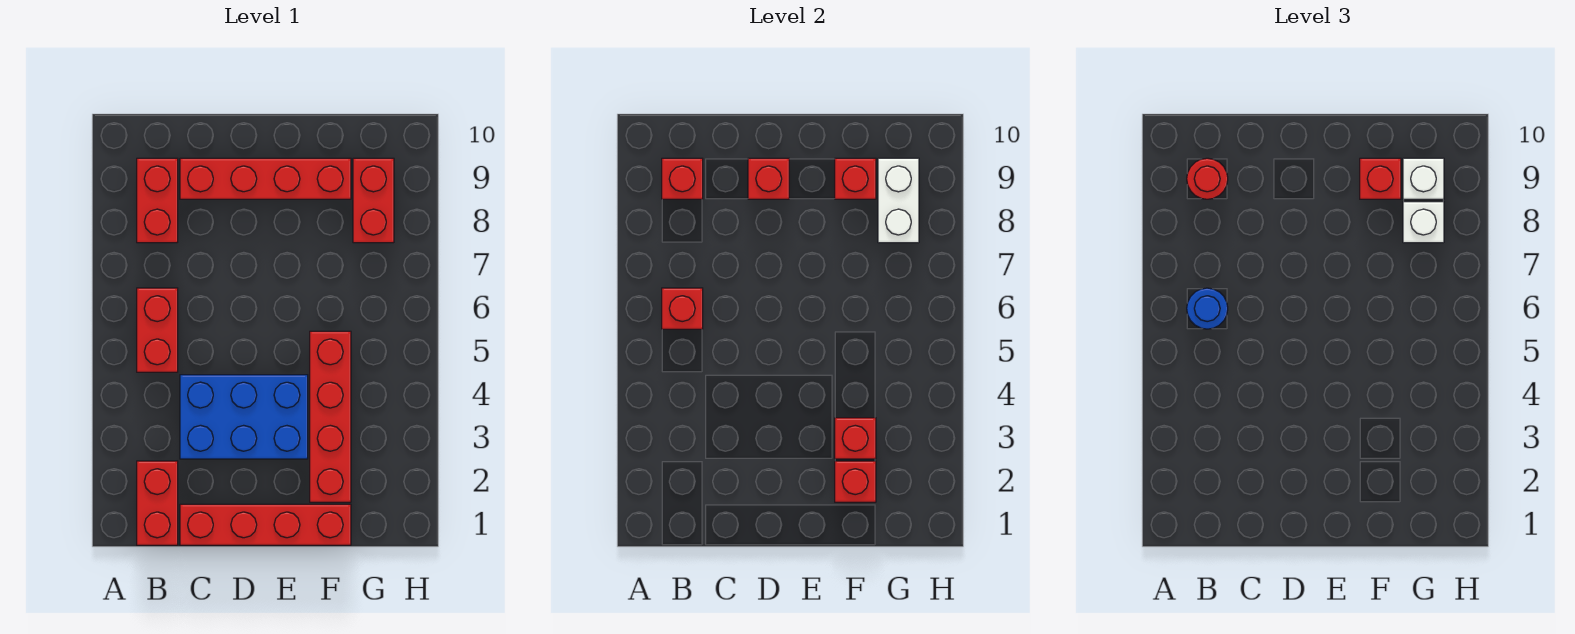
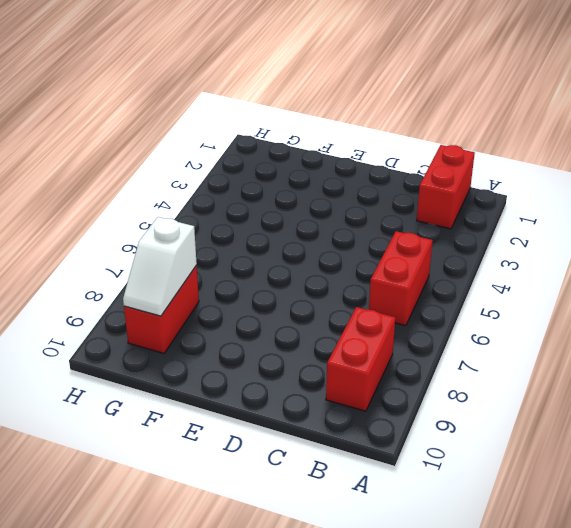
white 1x2 slope [123,217,197,316] -> white 1x2 brick [878,158,919,243]
none -> red 1x4 brick [180,504,351,545]
none -> blue 2x3 brick [180,375,308,459]
none -> red 1x4 brick [180,158,351,199]

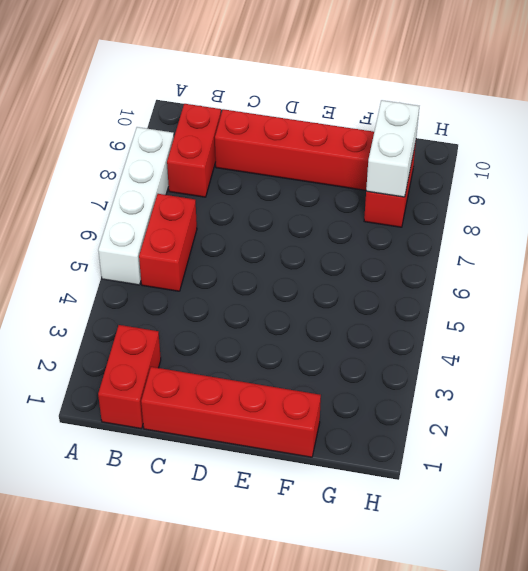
white 1x4 brick [98,127,174,285] -> none
none -> blue 2x3 brick [180,375,308,459]
none -> red 1x4 brick [310,331,351,502]
none -> red 1x1 brick [662,288,703,329]

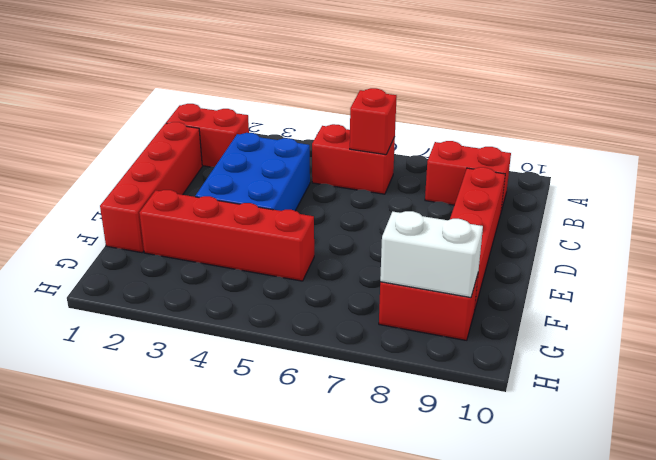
none -> red 1x1 brick [662,158,703,199]
none -> red 1x1 brick [748,158,789,199]
none -> red 1x1 brick [835,461,876,502]

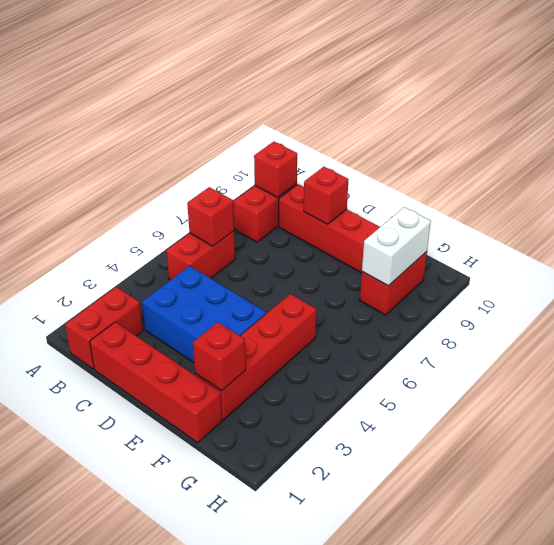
none -> red 1x1 brick [835,418,876,459]
none -> red 1x1 brick [835,158,876,199]
none -> blue 1x1 round brick [1187,288,1228,329]

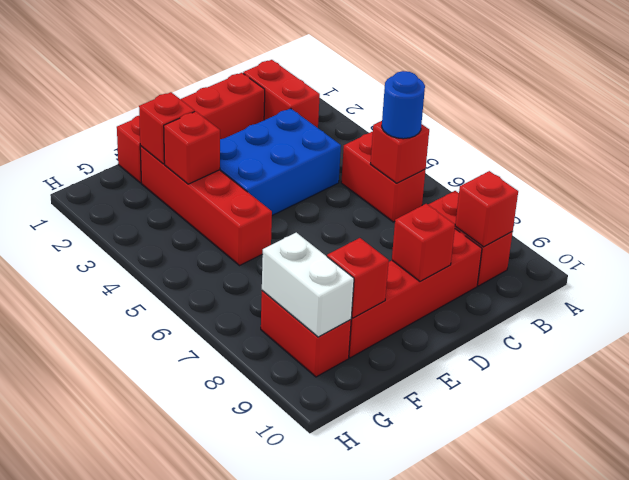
none -> red 1x1 round brick [1187,158,1228,199]
none -> red 1x1 brick [1360,158,1401,199]
none -> white 1x1 brick [1403,202,1444,243]

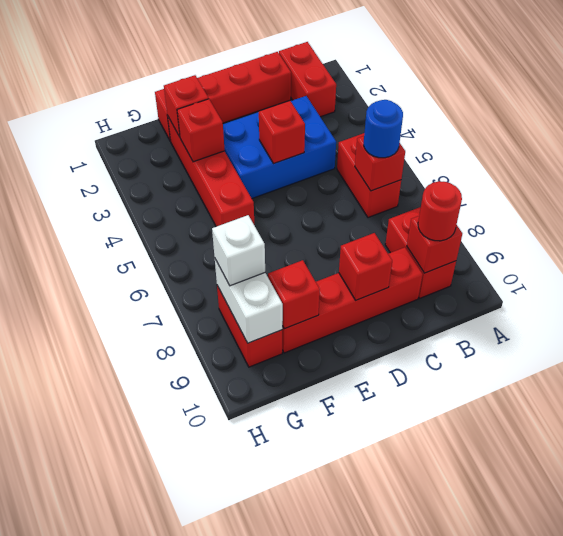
red 1x1 brick [259,101,305,164] -> red 1x1 brick moved to [1360,158,1401,199]
none -> white 1x1 brick [1403,158,1444,199]

